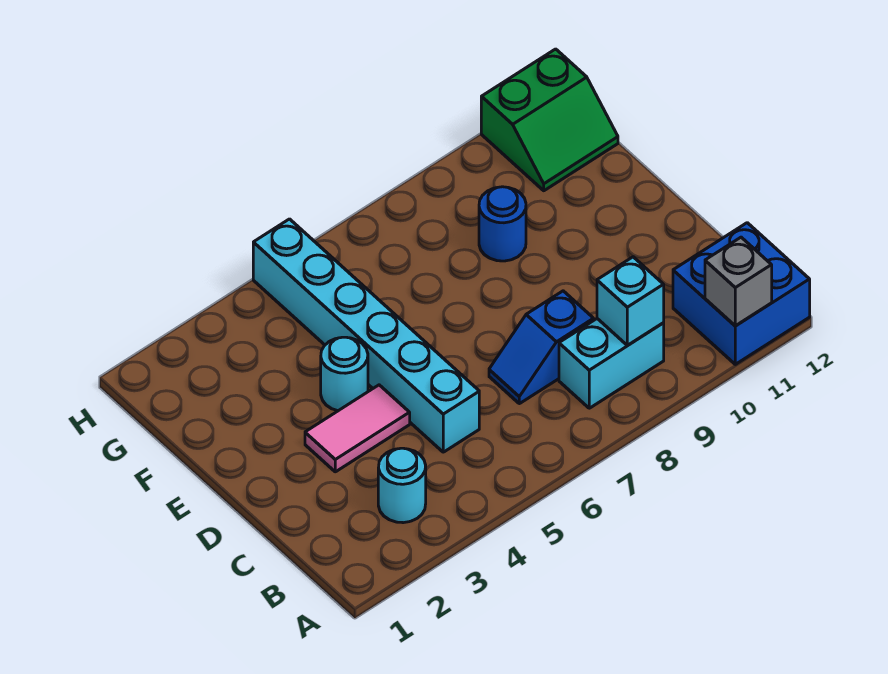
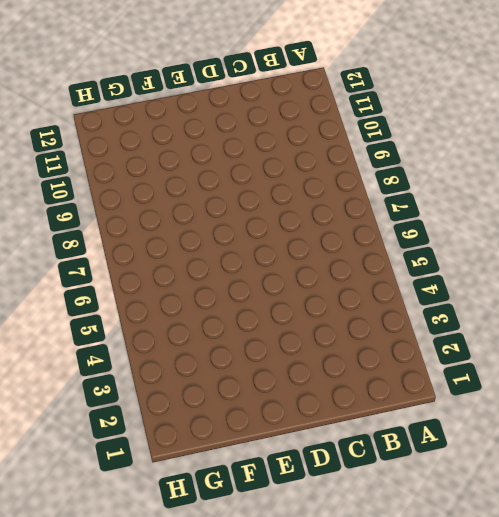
none -> blue 2x2 brick [673,223,810,364]
none -> cyan 1x1 round brick [378,448,426,523]

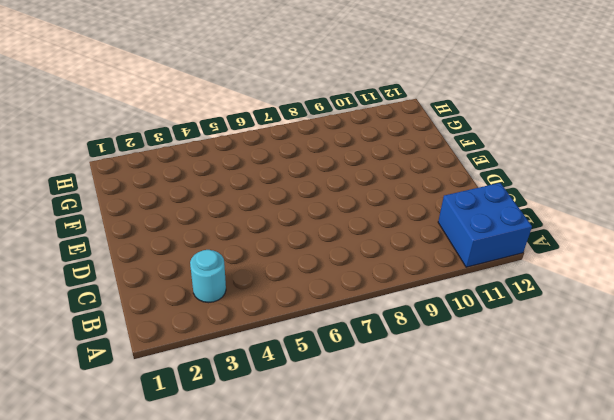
none -> cyan 1x2 brick [559,319,664,408]
none -> cyan 1x6 brick [253,219,479,452]

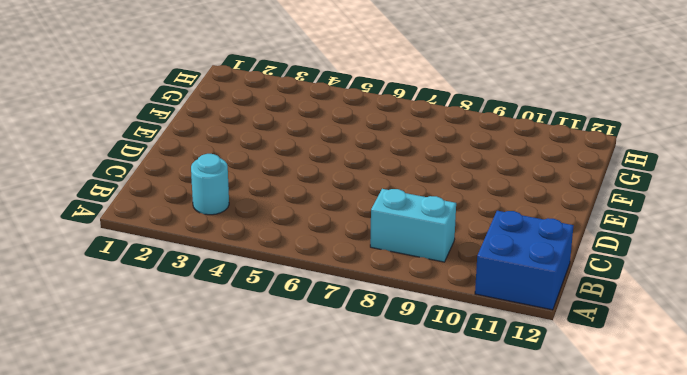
none -> cyan 1x6 brick [253,219,479,452]
none -> blue 1x2 slope [489,291,594,404]

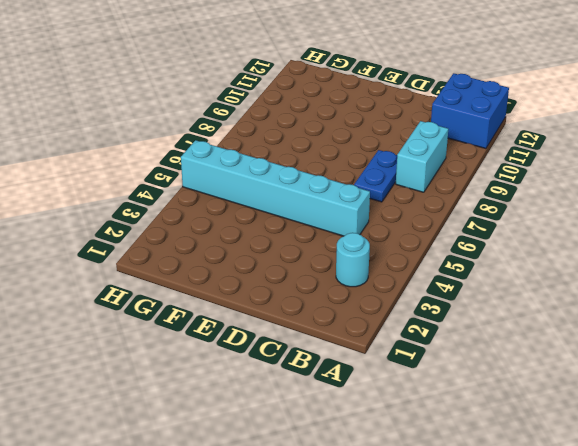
blue 1x2 plate [354,150,397,202] -> blue 1x2 slope [489,291,594,404]
none -> pink 1x2 tile [305,385,410,472]
none -> cyan 1x1 round brick [321,337,368,411]

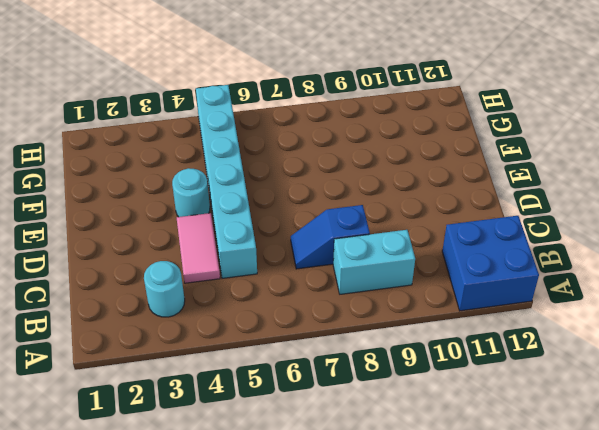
pink 1x2 tile [177,213,220,283] -> pink 1x2 tile turned to [305,385,410,472]
none -> blue 1x1 round brick [479,187,526,261]
none -> green 2x2 slope [481,49,618,191]

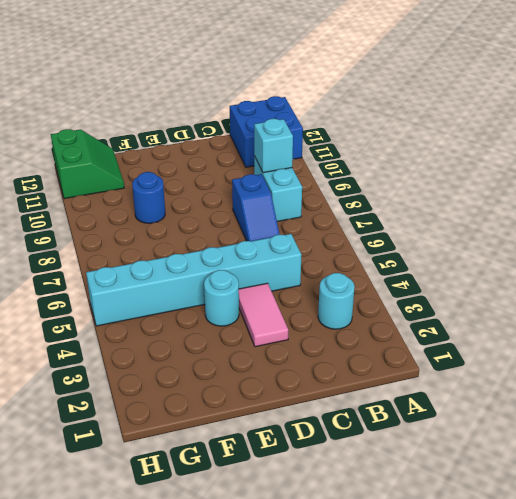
none -> grey 1x1 brick [705,237,772,326]

